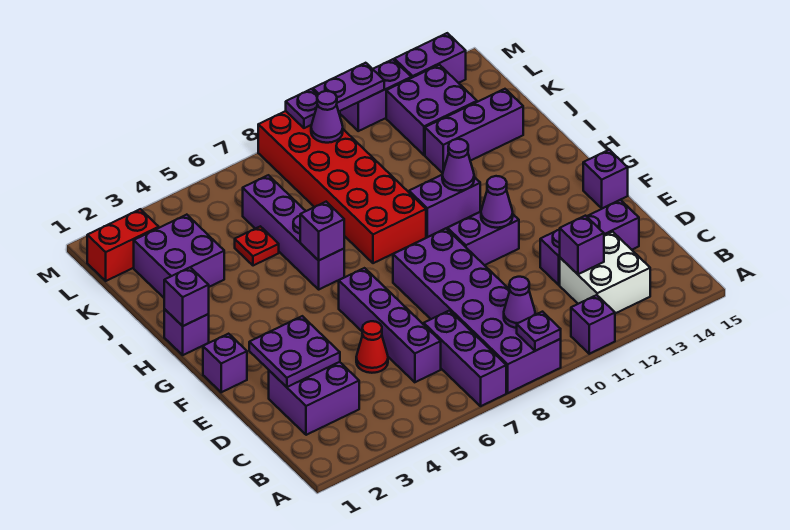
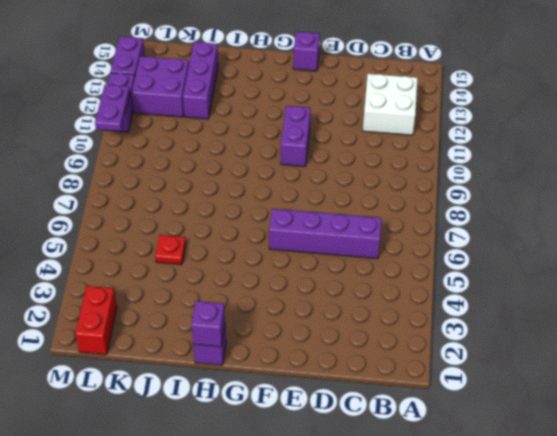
none -> purple 1x3 brick [424,311,506,406]
none -> purple 2x6 brick [393,229,561,393]
none -> purple 1x1 brick [571,295,615,354]
none -> purple 2x2 brick [269,362,359,435]

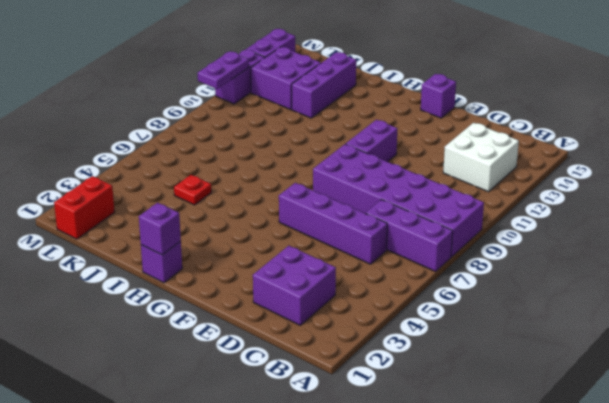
none -> purple 1x1 brick [571,295,615,354]
none -> red 1x1 cone [356,321,388,373]
none -> purple 1x3 brick [540,200,639,285]
none -> purple 1x1 brick [203,334,247,392]

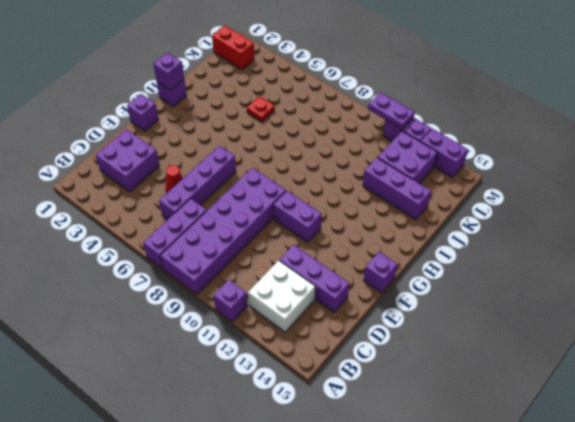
none -> purple 1x4 brick [243,175,344,289]
none -> red 2x6 brick [258,111,426,263]
none -> purple 1x2 brick [409,175,480,237]
none -> purple 2x2 brick [134,215,224,298]

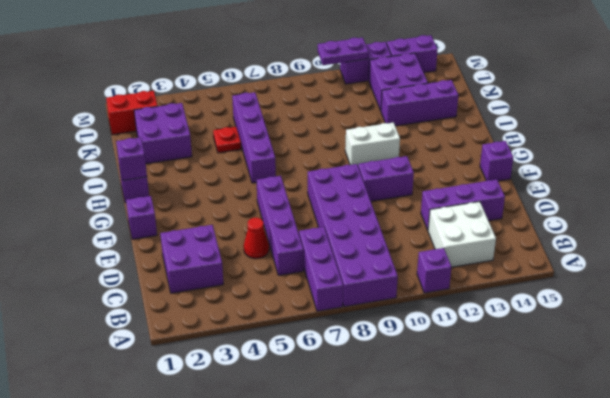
white 1x2 brick [345,122,400,165] -> purple 1x2 brick [409,175,480,237]
none -> red 2x6 brick [258,111,426,263]
none -> purple 1x1 plate [517,312,561,351]
none -> purple 1x1 cone [504,277,535,328]
none -> purple 1x1 brick [559,216,604,274]

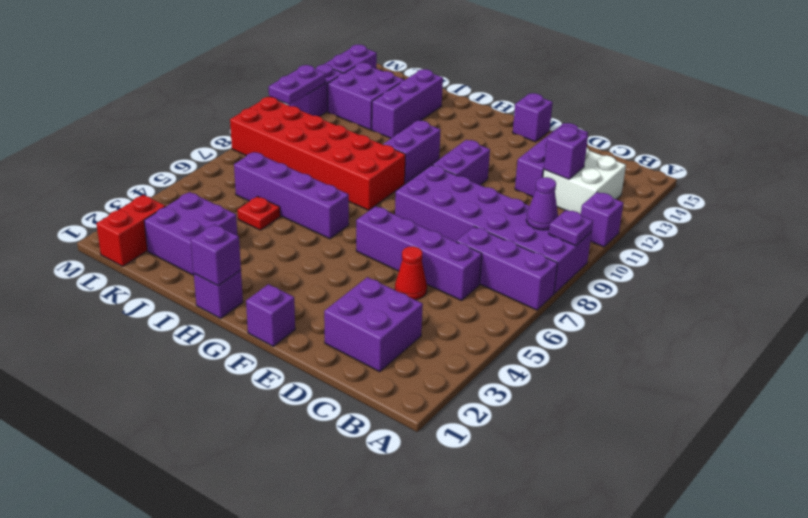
none -> purple 2x2 plate [249,316,340,387]
none -> purple 1x1 cone [481,176,513,228]
none -> purple 1x1 brick [300,202,344,260]
none -> purple 1x1 cone [442,139,474,191]

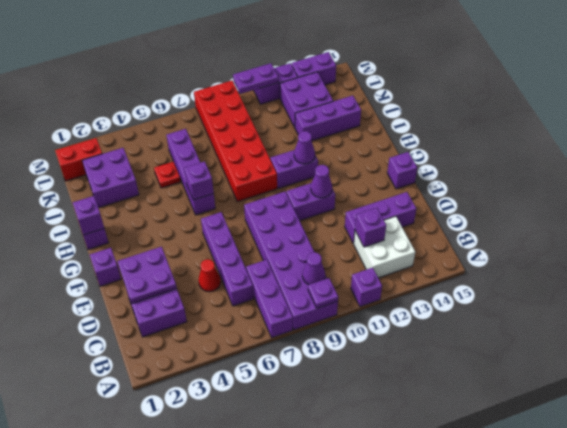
none -> purple 1x1 cone [311,91,343,143]
none -> purple 1x1 plate [286,89,318,128]

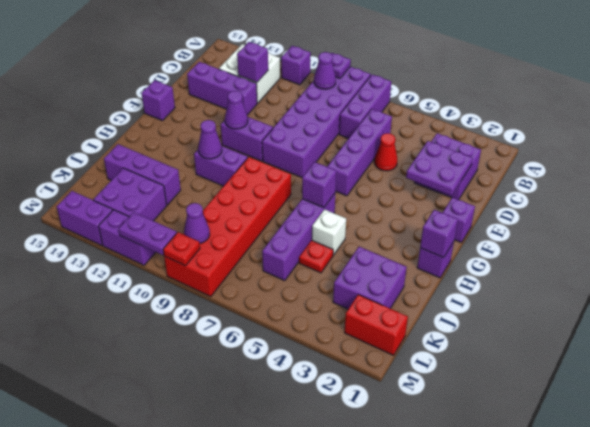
white 1x1 brick [312,209,346,255] -> none
red 1x1 plate [163,232,200,266] -> purple 1x1 plate [286,89,318,128]

